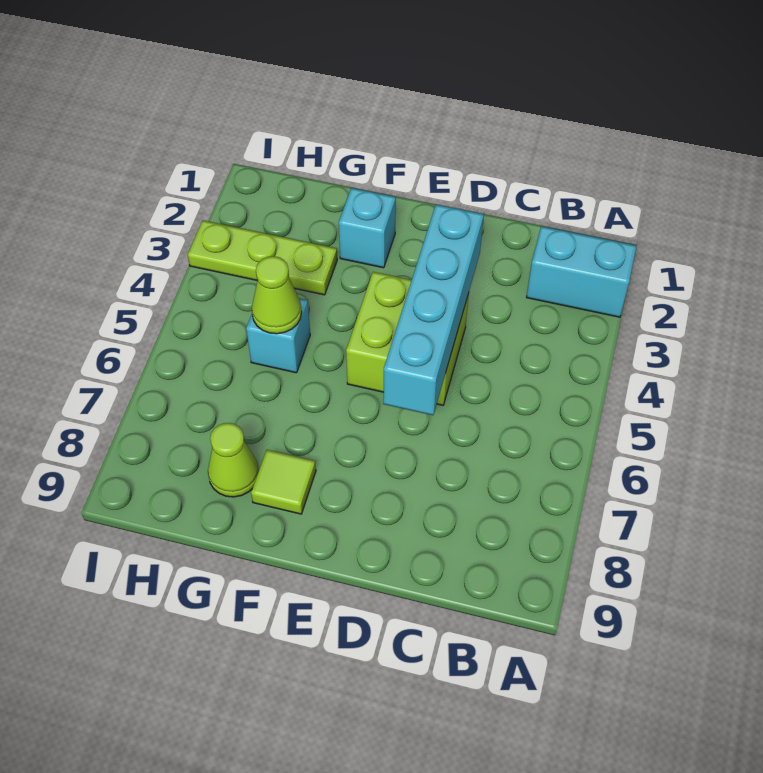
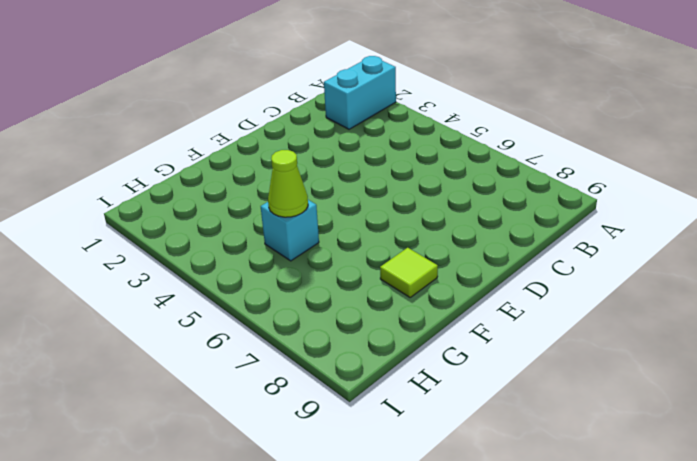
none -> lime 2x2 brick [346,272,469,405]
none -> cyan 1x1 brick [339,188,396,268]

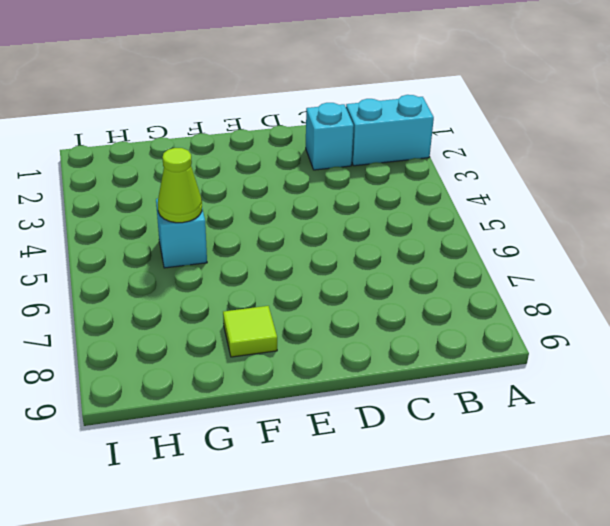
cyan 1x1 brick [306,103,354,170] -> cyan 1x1 brick moved to [339,188,396,268]
none -> lime 2x2 brick [346,272,469,405]
none -> lime 1x3 plate [188,221,337,295]

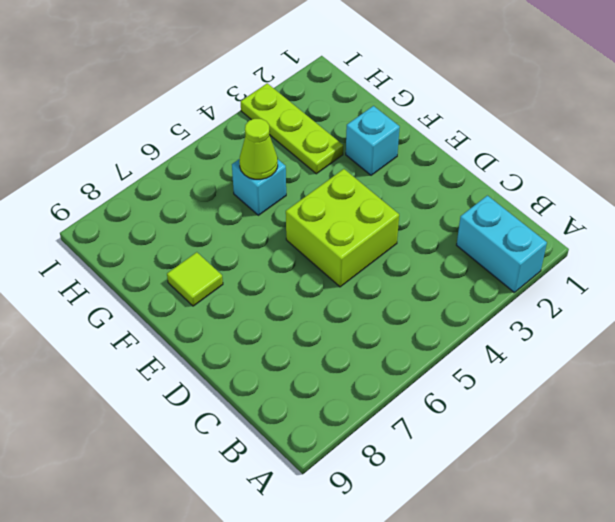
none -> lime 1x1 cone [208,423,259,497]
none -> cyan 1x4 brick [383,204,484,415]

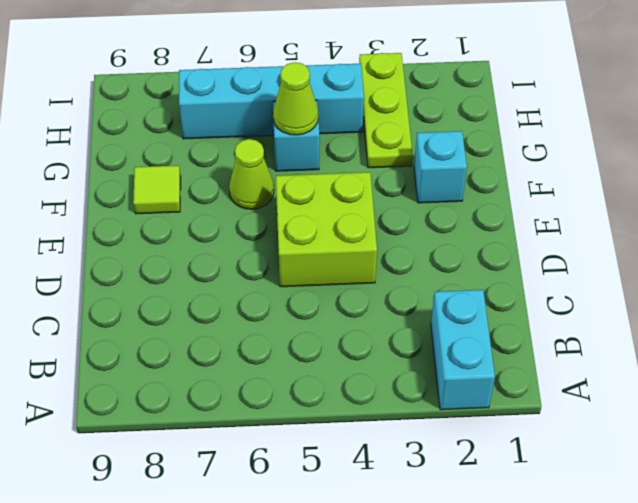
lime 1x1 cone [229,139,274,209] -> lime 1x1 cone moved to [208,423,259,497]
cyan 1x4 brick [179,64,364,139] -> cyan 1x4 brick moved to [383,204,484,415]

